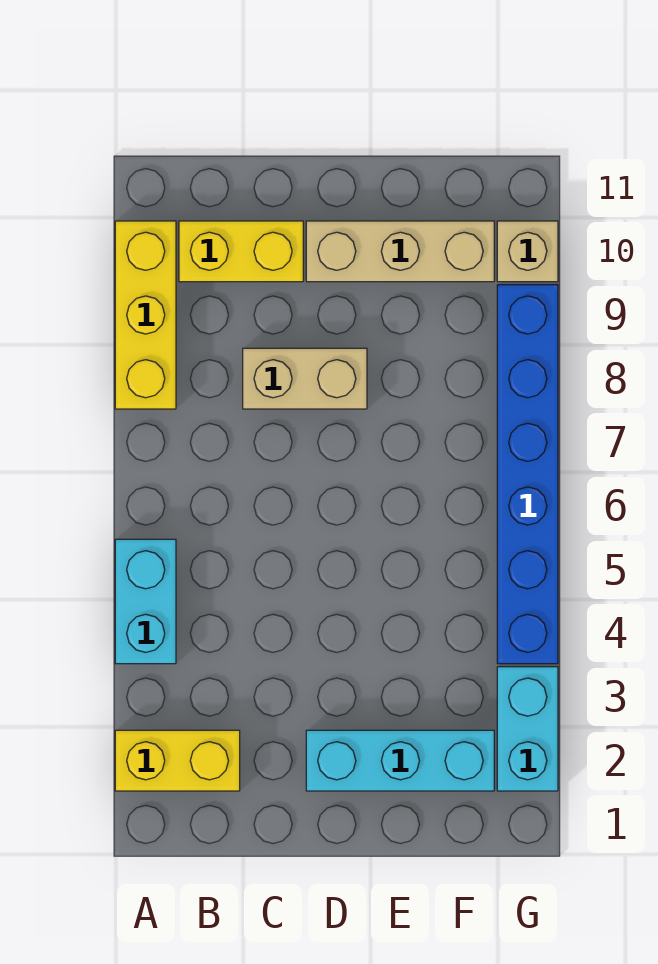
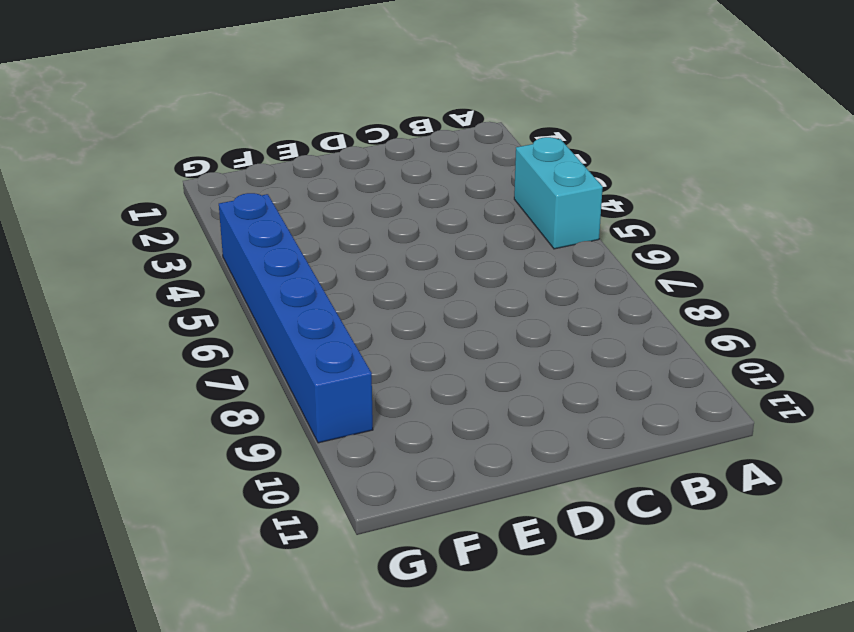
none -> yellow 1x2 brick [115,730,240,791]
none -> yellow 1x3 brick [115,221,176,409]

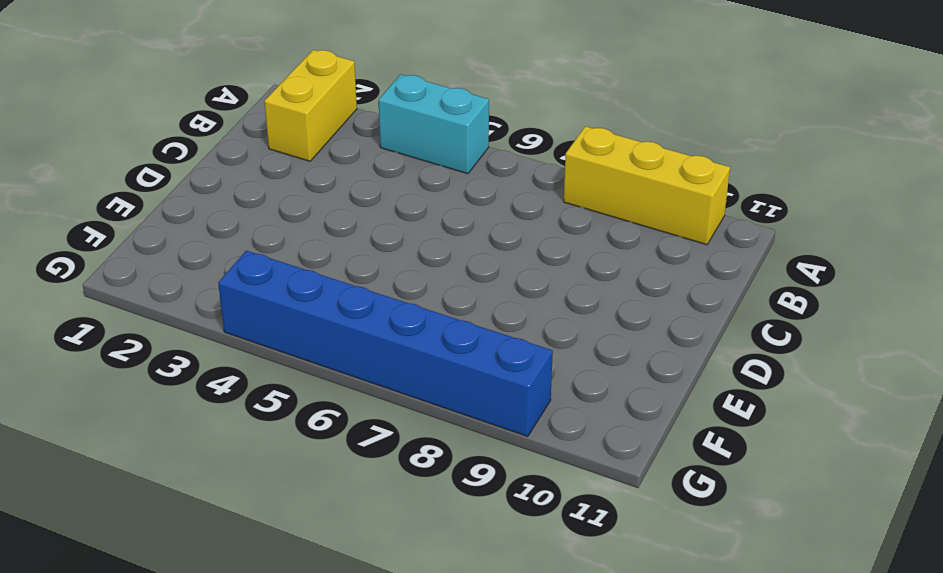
none -> yellow 1x2 brick [179,221,303,282]
none -> tan 1x2 brick [243,348,367,409]

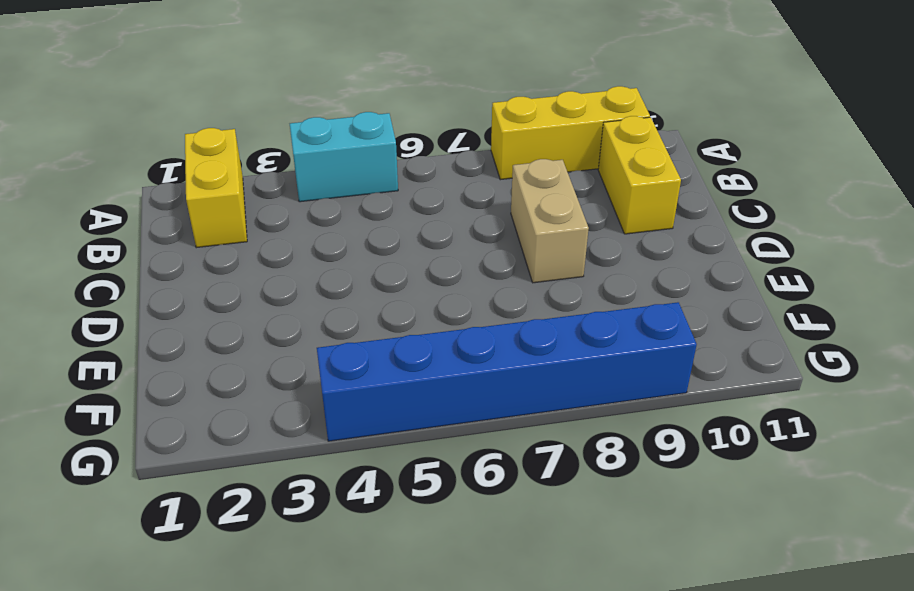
none -> cyan 1x3 brick [306,730,494,791]
none -> tan 1x3 brick [306,221,494,282]

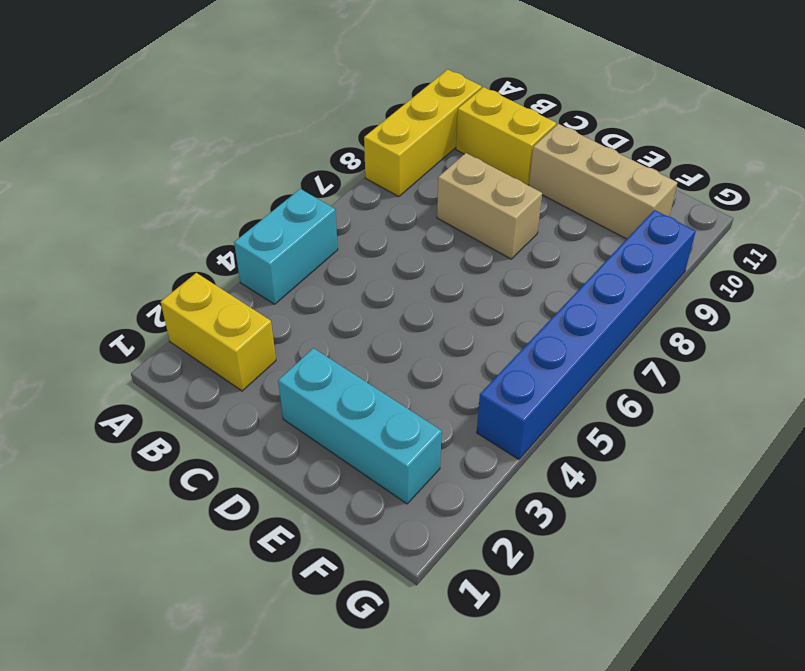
none -> cyan 1x2 brick [497,667,558,791]
none -> tan 1x1 brick [497,221,558,282]

